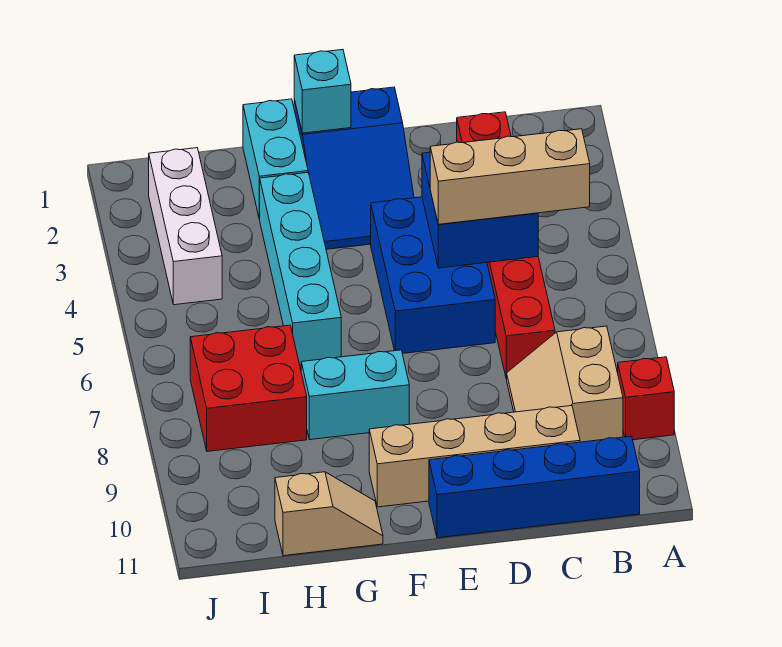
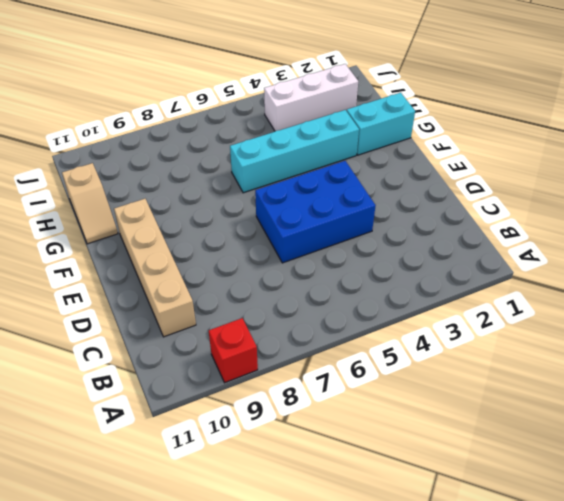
none -> tan 2x2 slope [507,326,623,442]
none -> blue 1x4 brick [429,436,640,538]
none -> red 1x6 brick [457,112,555,379]

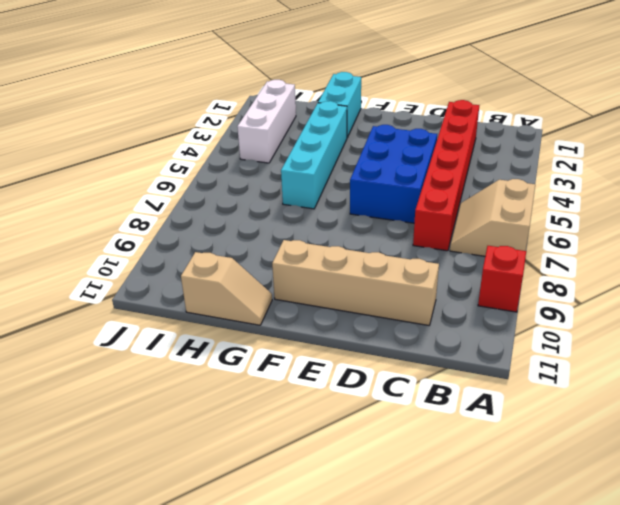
tan 2x2 slope [450,179,535,256] -> tan 2x2 slope moved to [507,326,623,442]
none -> blue 1x4 brick [429,436,640,538]
none -> blue 2x3 slope [294,87,414,249]
none -> cyan 1x2 brick [301,350,409,440]

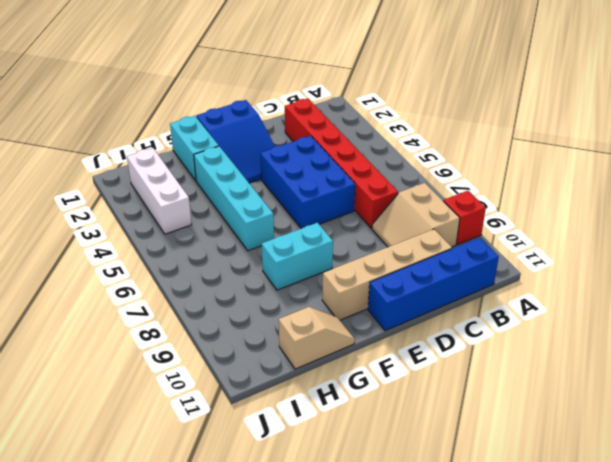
none -> red 2x2 brick [190,325,307,452]
none -> blue 2x2 brick [422,152,538,268]
none -> cyan 1x1 brick [294,50,351,133]

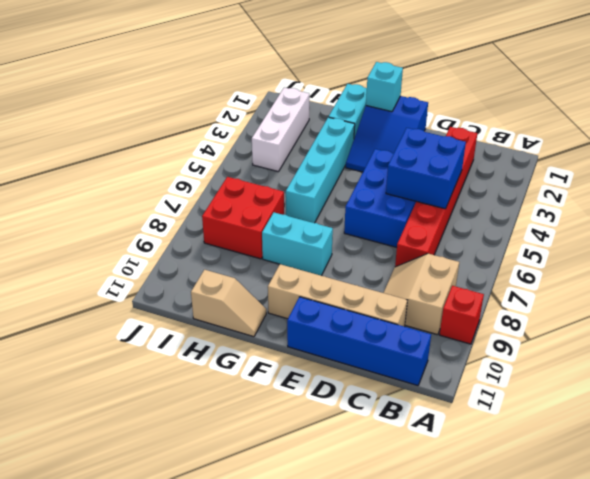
none -> tan 1x3 brick [430,129,590,224]

